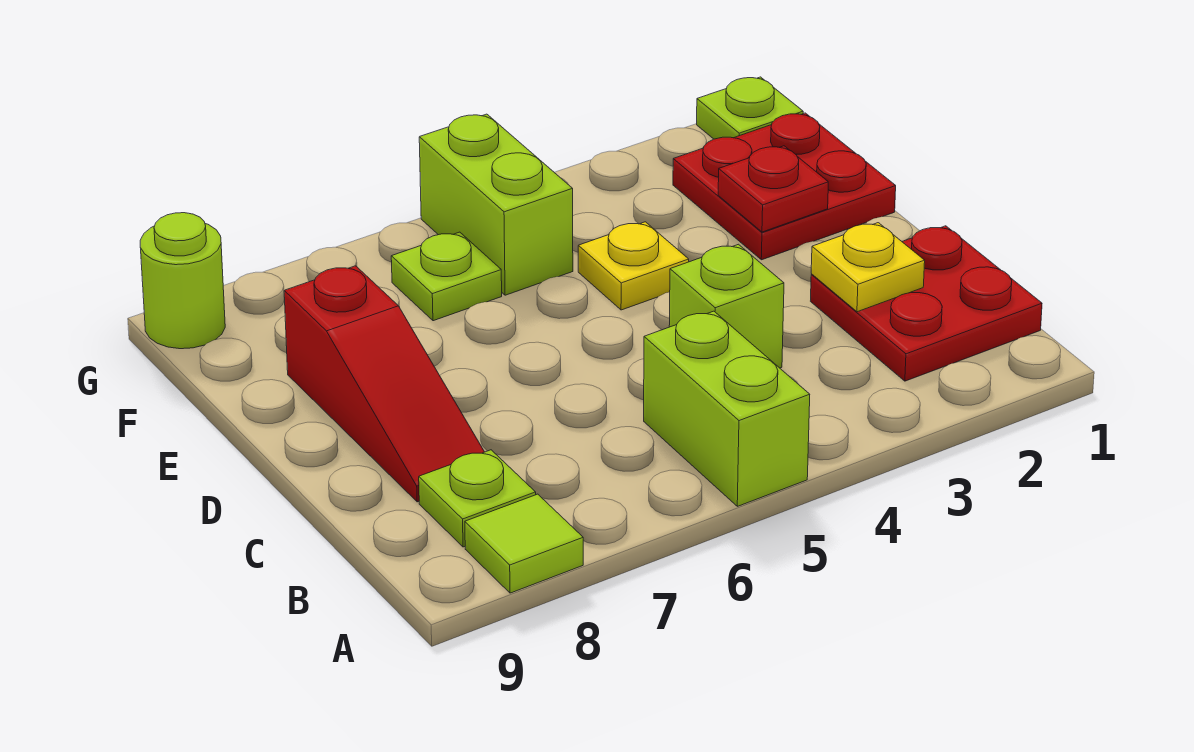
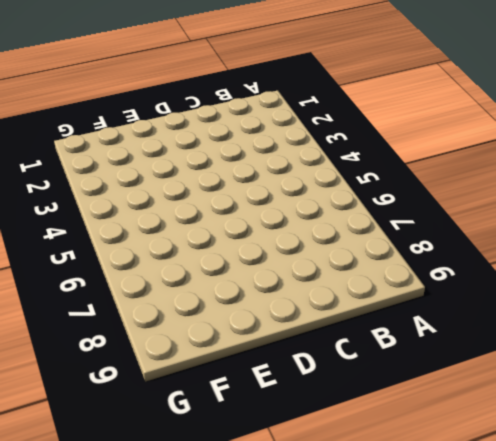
none -> lime 1x2 brick [644,311,810,506]
none -> lime 1x1 tile [465,494,583,593]
none -> red 2x2 plate [811,226,1042,381]

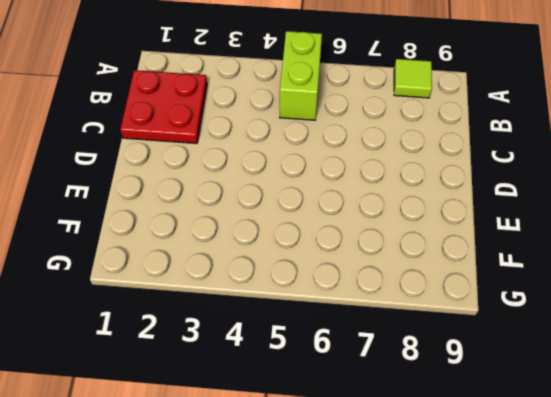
none -> lime 1x1 plate [419,450,536,547]
none -> lime 1x1 brick [669,244,784,368]
none -> red 1x3 slope [284,266,484,502]

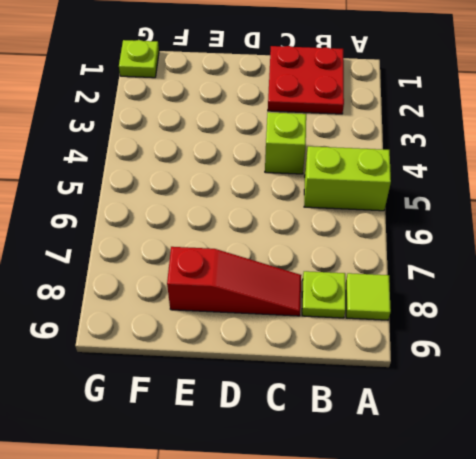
none -> red 2x2 plate [673,113,896,260]
none -> yellow 1x1 plate [578,222,689,310]
none -> lime 1x2 brick [419,114,573,295]

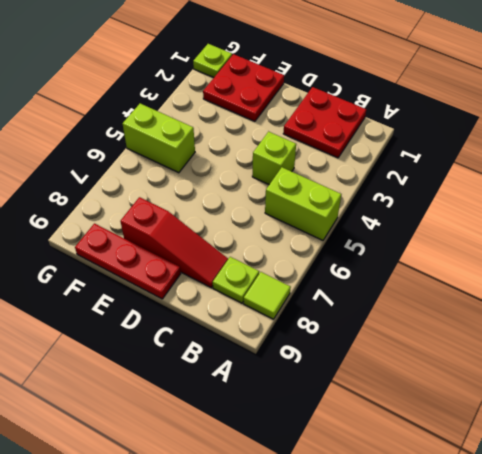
red 1x3 plate [75,224,181,299] -> none
none -> yellow 1x1 plate [578,222,689,310]
none -> lime 1x1 plate [391,232,502,321]
none -> lime 1x1 round brick [140,213,225,349]

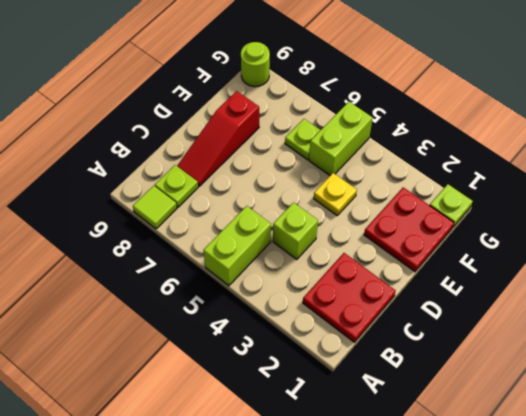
none -> yellow 1x1 plate [811,223,925,312]
none -> red 1x1 plate [718,146,828,232]

